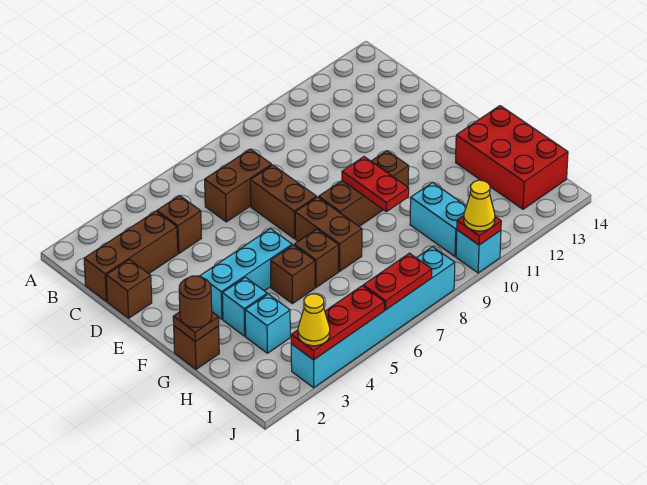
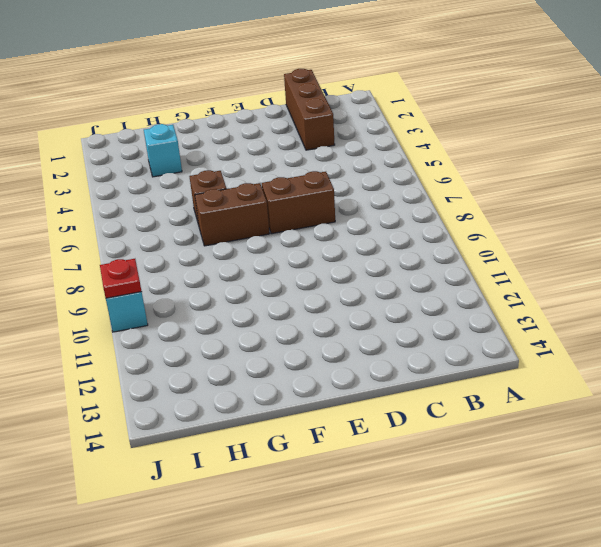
none -> brown 1x1 brick [157,196,201,253]
none -> brown 1x2 brick [205,149,272,222]
none -> brown 1x1 brick [106,260,152,318]

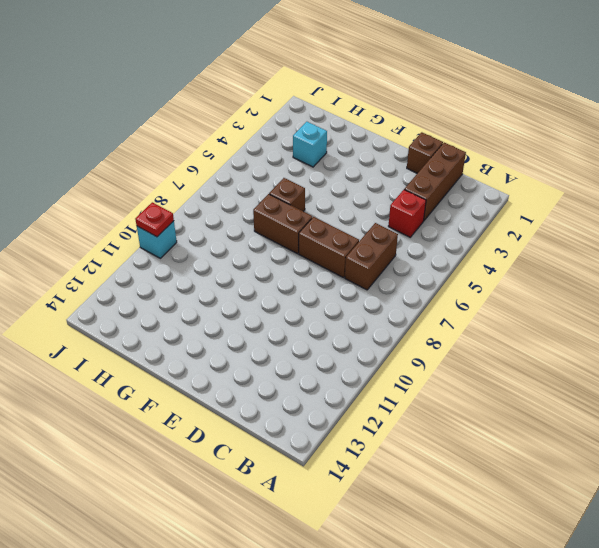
red 1x1 brick [388,190,426,237] -> brown 1x1 brick [157,196,201,253]
none -> cyan 1x3 brick [200,229,292,319]
none -> brown 1x3 brick [319,151,409,226]
none -> brown 1x1 brick [174,326,219,369]

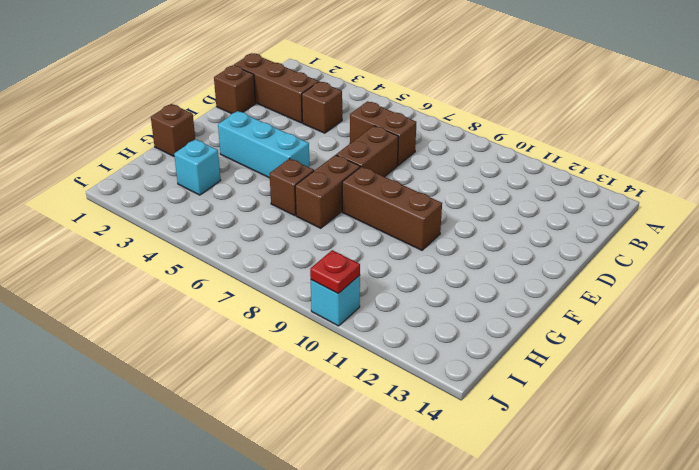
none -> cyan 1x1 brick [222,277,267,336]
none -> brown 1x1 brick [271,245,315,304]
none -> red 2x3 brick [456,106,568,209]

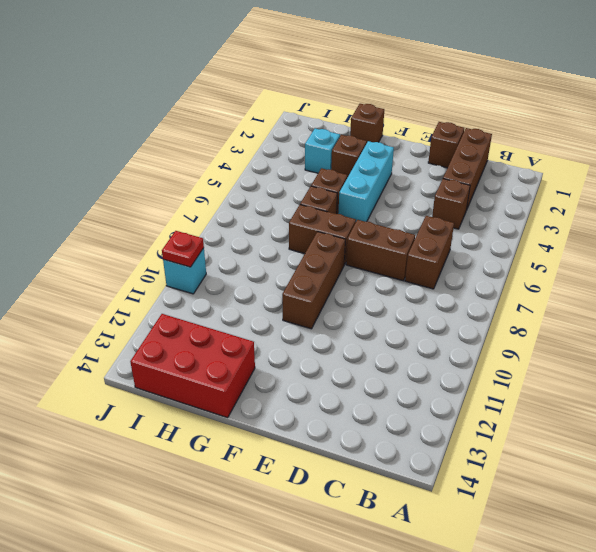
brown 1x1 brick [331,135,367,177] -> cyan 1x1 brick [222,277,267,336]
none -> cyan 1x2 brick [410,182,466,256]
none -> cyan 1x6 brick [291,247,455,388]
none -> red 1x2 plate [342,157,409,212]

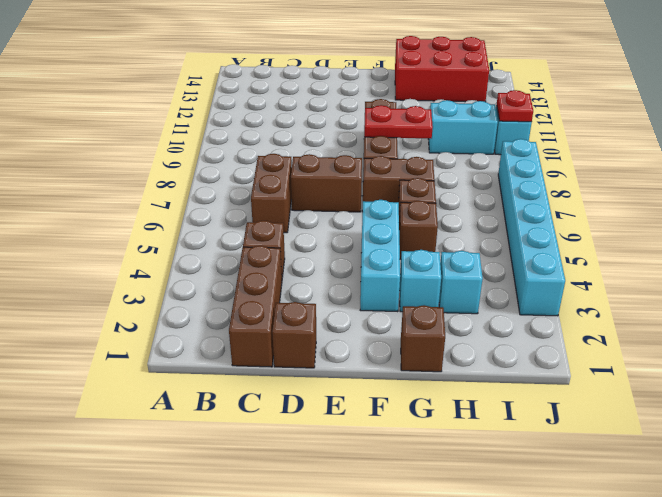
none -> brown 1x1 plate [173,312,219,341]
none -> red 1x3 plate [291,286,384,360]
none -> red 1x2 plate [363,253,432,310]

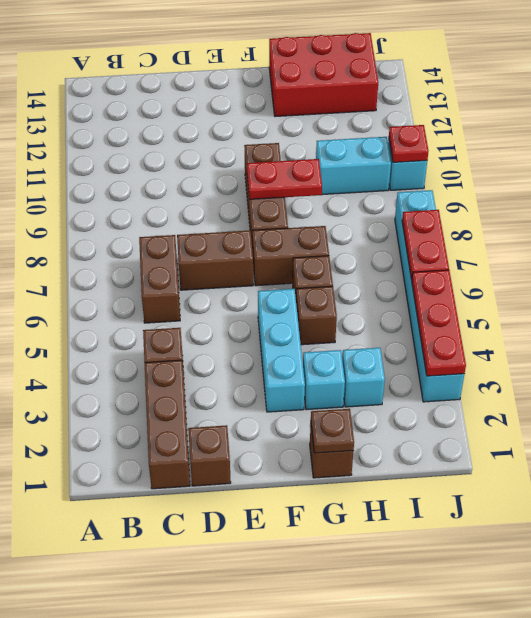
none -> brown 1x1 round brick [179,276,212,327]
none -> yellow 1x1 cone [298,294,330,346]
none -> yellow 1x1 cone [464,180,495,231]

